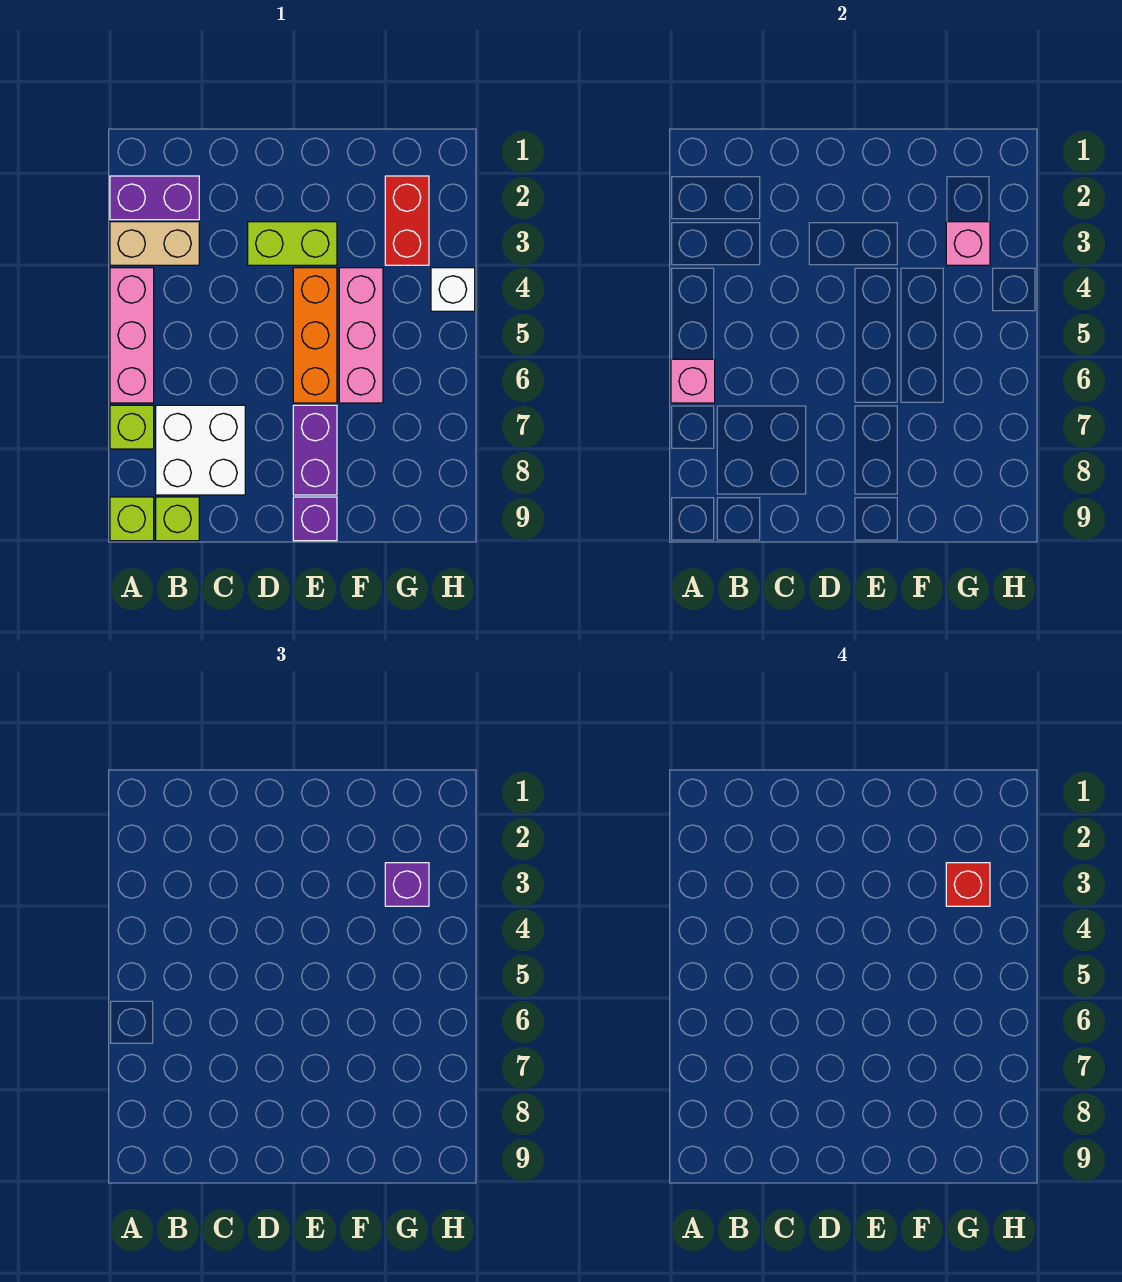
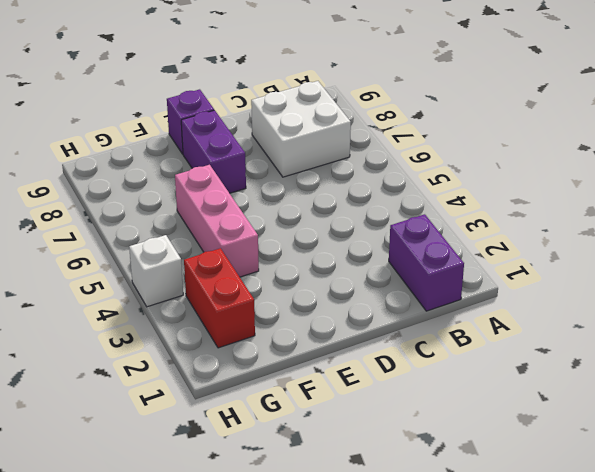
purple 1x2 brick [389,214,464,311] -> purple 1x2 brick turned to [110,176,199,220]
none -> tan 1x2 brick [110,222,199,265]
none -> pink 1x3 brick [110,268,154,403]
none -> lime 1x1 brick [110,405,154,449]

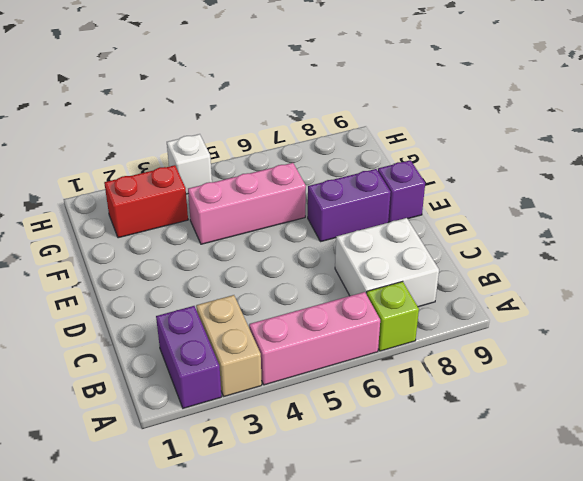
none -> lime 1x1 brick [110,497,154,541]
none -> lime 1x1 brick [156,497,199,541]
none -> lime 1x2 brick [248,222,337,265]

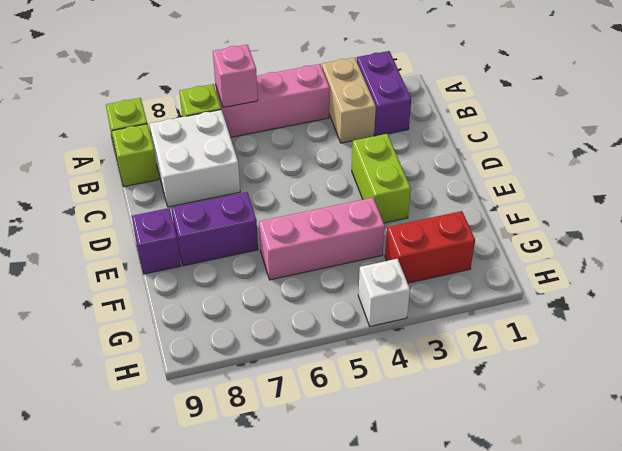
none -> orange 1x3 brick [293,268,337,403]
none -> pink 1x1 brick [946,222,990,265]
none -> purple 1x1 brick [385,863,429,906]

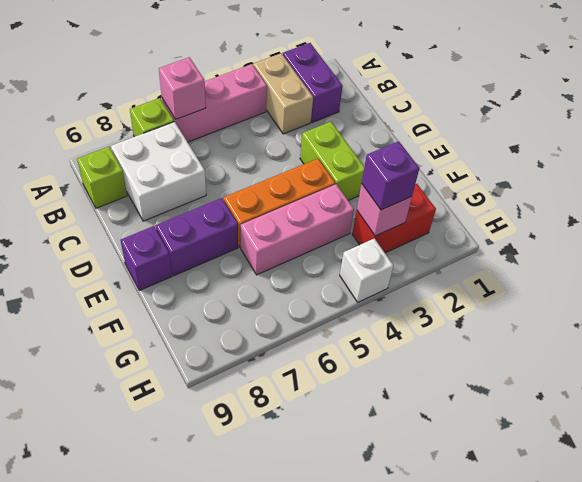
none -> lime 1x1 brick [110,497,154,541]
none -> red 1x1 brick [946,863,990,906]

